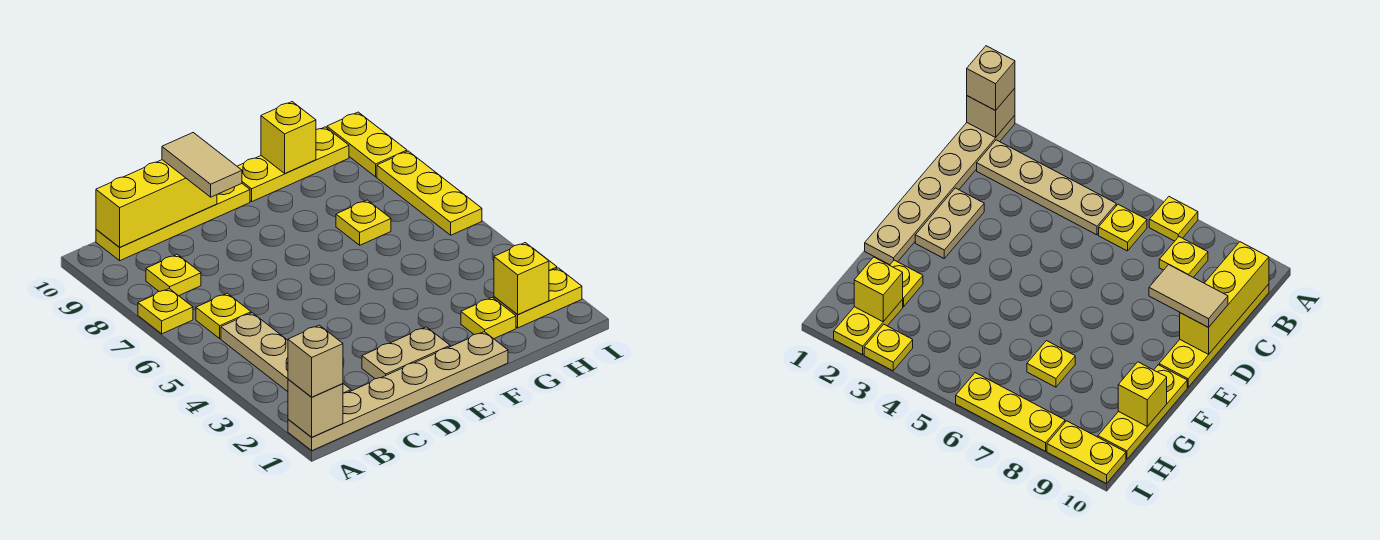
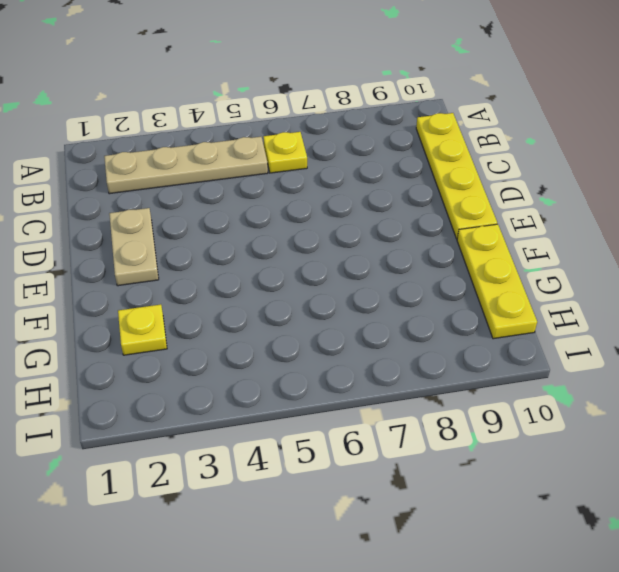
none -> tan 1x6 plate [288,332,508,451]
none -> yellow 1x1 plate [138,289,193,334]
none -> yellow 1x1 plate [146,254,201,296]

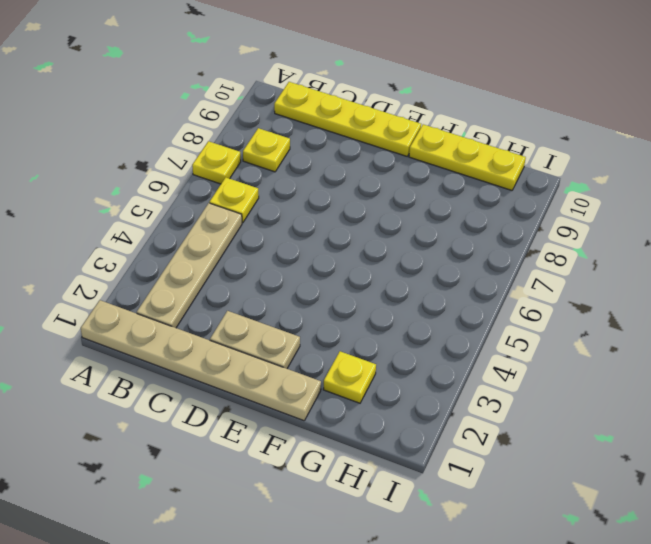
none -> yellow 1x1 plate [336,200,391,245]
none -> yellow 1x2 plate [494,268,582,328]
none -> yellow 1x1 plate [864,324,913,371]

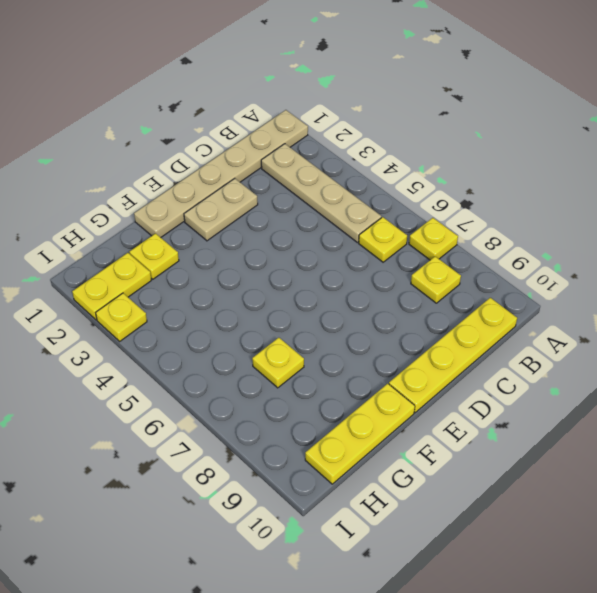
none -> yellow 1x3 plate [377,151,482,235]
none -> yellow 1x2 plate [327,112,407,177]
none -> tan 1x1 brick [288,379,343,437]

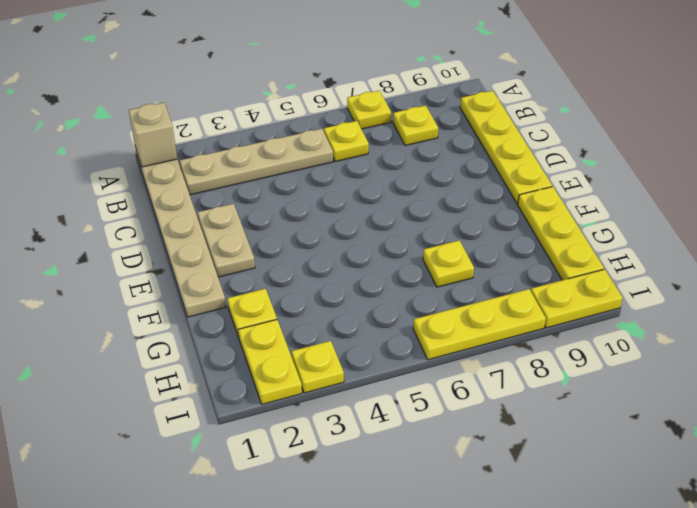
none -> yellow 1x3 brick [96,160,217,247]
none -> yellow 1x1 brick [261,102,316,174]
none -> yellow 1x1 brick [494,243,549,315]

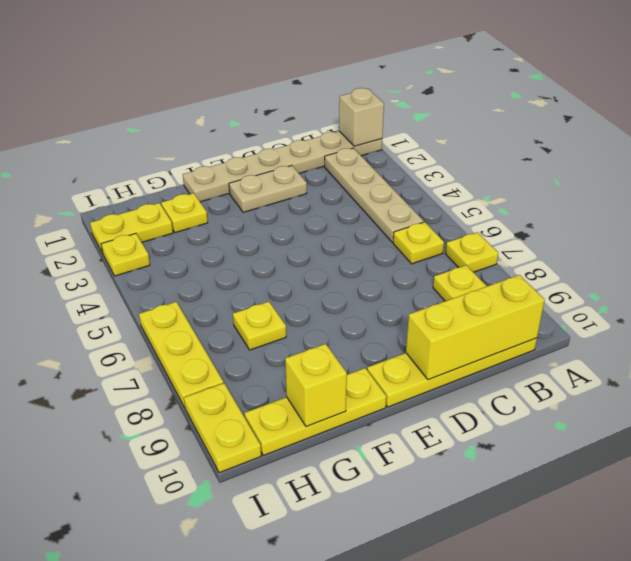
none -> yellow 1x1 brick [494,243,549,315]
none -> tan 1x1 brick [288,325,343,397]
none -> tan 1x2 tile [162,133,242,197]

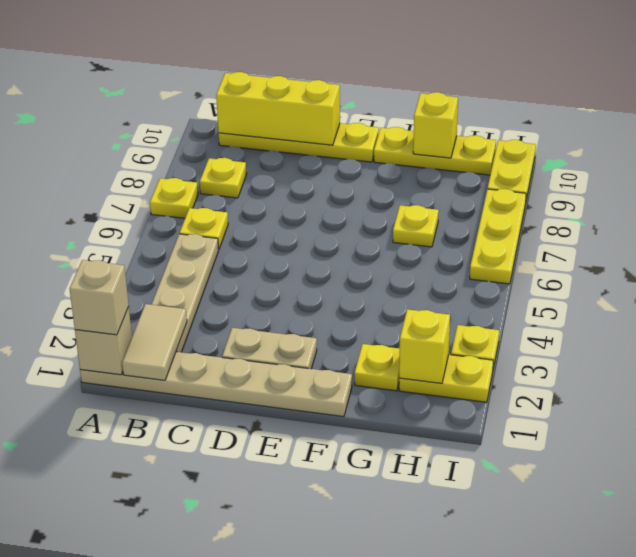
tan 1x2 tile [122,304,187,380] -> tan 1x2 tile moved to [162,133,242,197]

